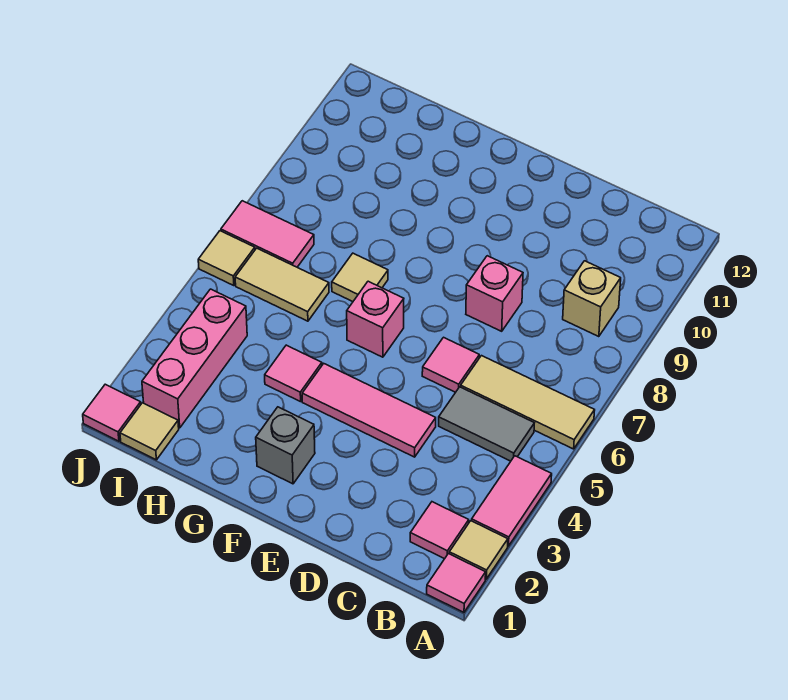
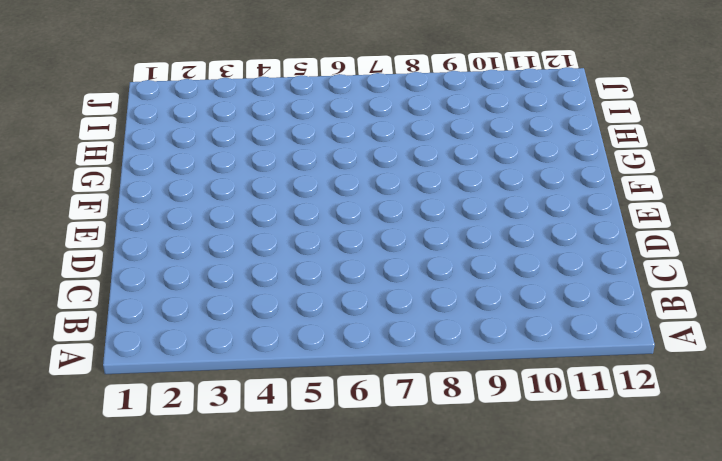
none -> pink 1x1 tile [427,554,486,612]
none -> tan 1x1 tile [449,521,508,579]
none -> pink 1x2 tile [472,456,552,546]

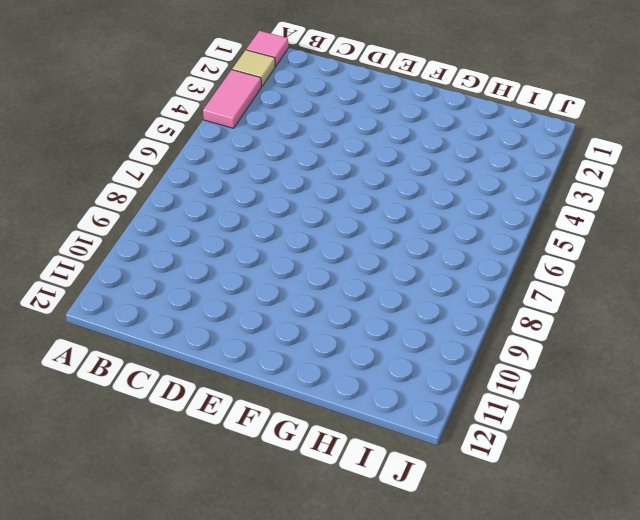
none -> tan 1x3 tile [461,356,595,449]
none -> pink 1x1 tile [410,502,469,559]
none -> grey 1x2 tile [439,387,534,461]

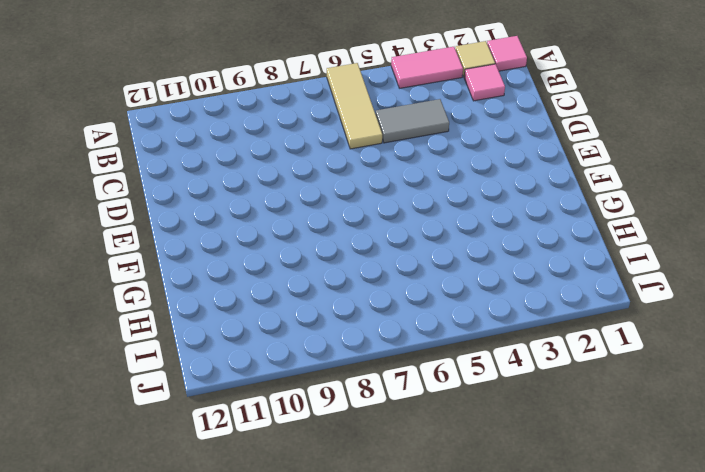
grey 1x2 tile [376,99,449,143] -> grey 1x2 tile turned to [439,387,534,461]
none -> tan 1x1 brick [563,261,621,337]
none -> pink 1x3 tile [302,364,436,457]
none -> pink 1x1 tile [422,337,479,392]

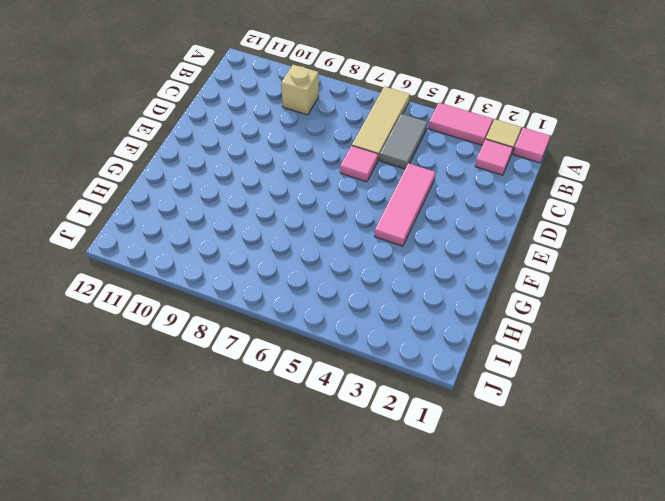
none -> pink 1x1 brick [466,256,523,331]
none -> grey 1x1 brick [256,407,315,484]
none -> pink 1x1 brick [347,281,404,357]

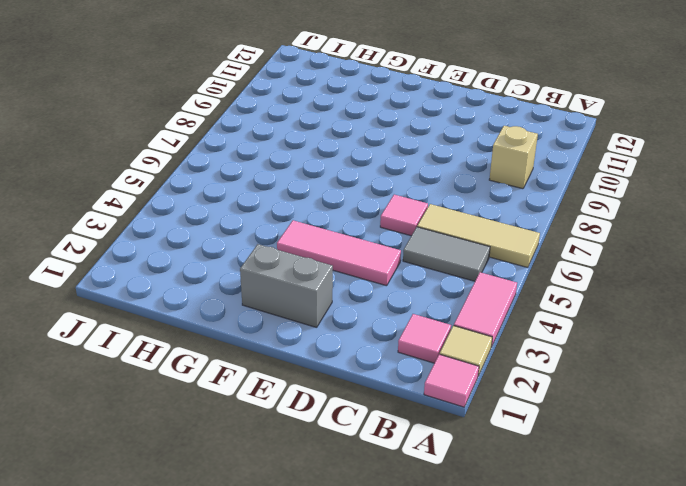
grey 1x2 brick [240,244,333,328] -> grey 1x1 brick [256,407,315,484]
none -> pink 1x1 brick [466,256,523,331]
none -> pink 1x1 brick [347,281,404,357]
none -> pink 1x1 tile [265,345,322,402]

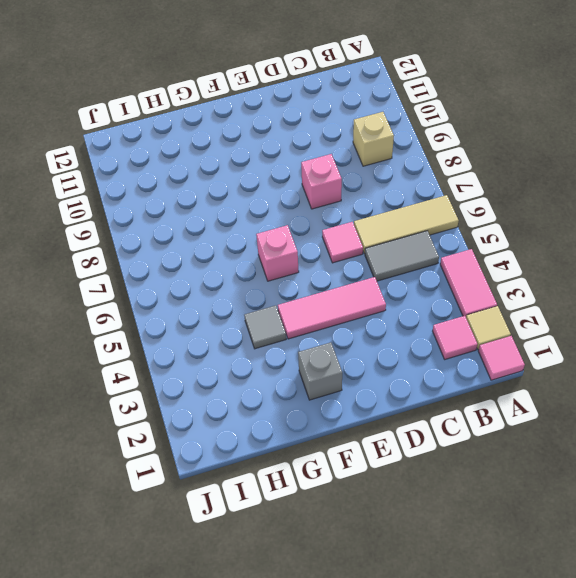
grey 1x1 tile [244,305,286,349] -> pink 1x1 tile [265,345,322,402]
none -> tan 1x1 tile [332,253,388,302]
none -> tan 1x2 tile [235,248,329,321]
none -> tan 1x1 tile [120,403,179,460]

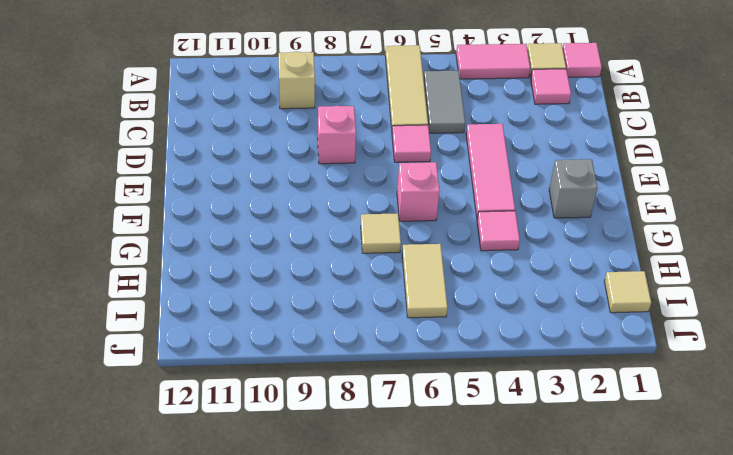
none -> pink 1x3 brick [142,289,247,428]
none -> pink 1x2 tile [221,201,314,267]
none -> pink 1x1 tile [83,384,141,441]

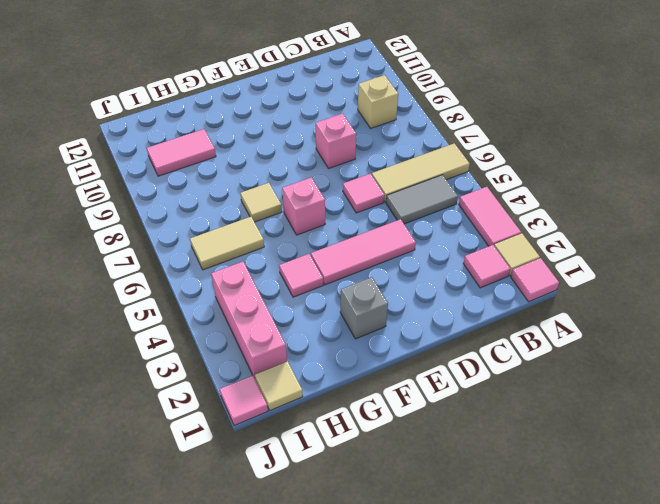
pink 1x2 tile [147,129,216,176] -> pink 1x2 tile moved to [221,201,314,267]
none -> tan 1x1 tile [198,231,255,286]

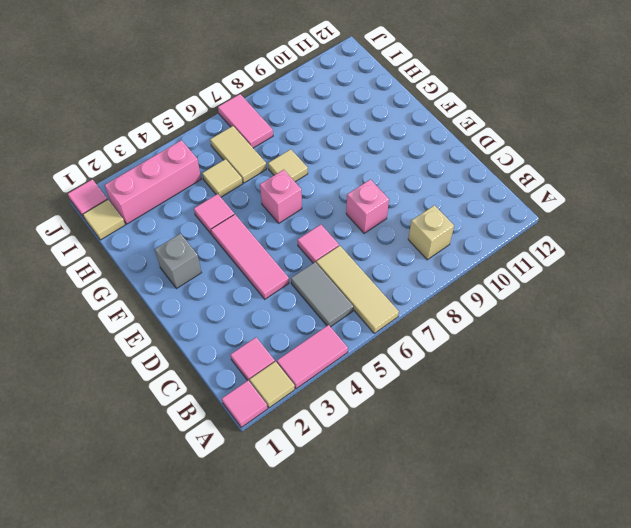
tan 1x1 tile [202,159,242,197] -> tan 1x1 tile moved to [198,231,255,286]

